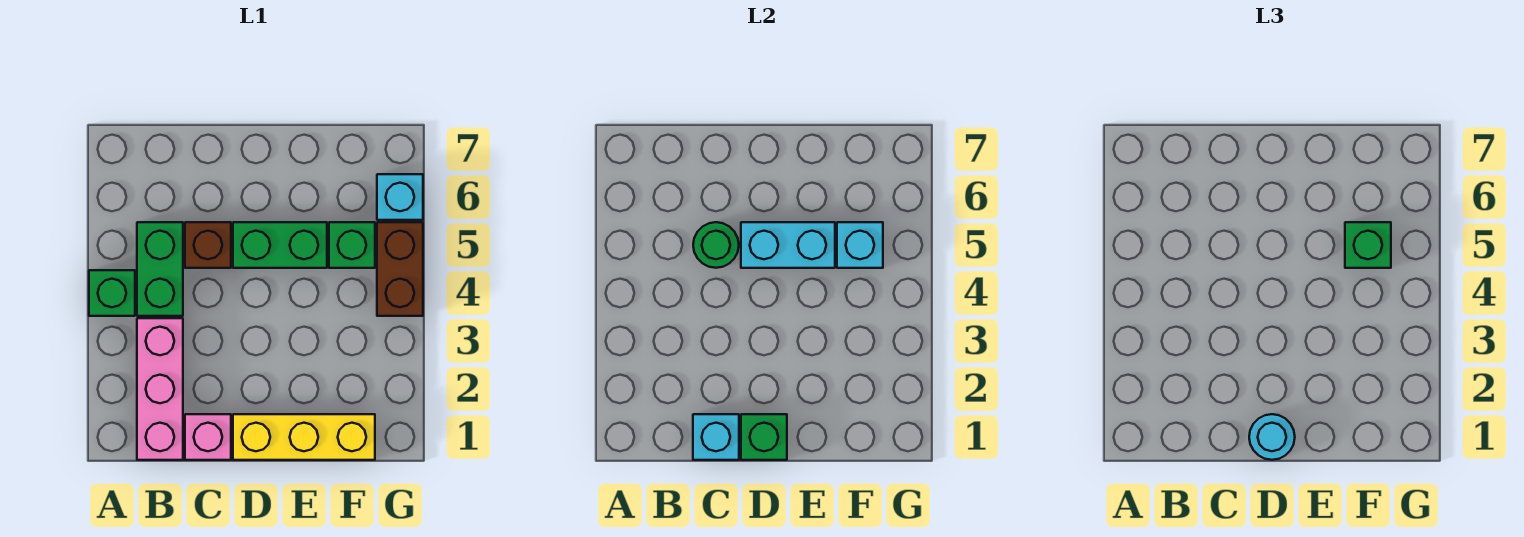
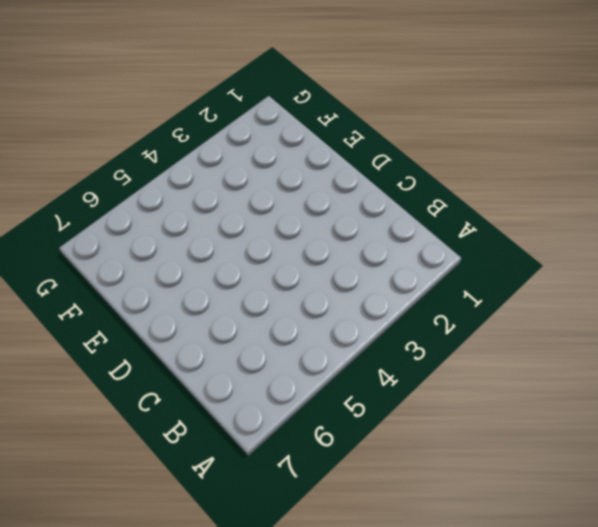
none -> green 1x1 brick [89,270,135,316]
none -> pink 1x3 brick [137,318,183,460]
none -> green 1x2 brick [137,222,183,316]

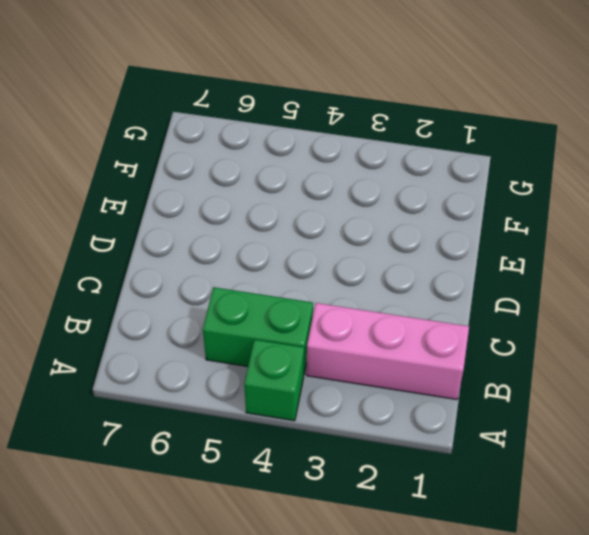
none -> pink 1x1 brick [185,414,231,460]
none -> brown 1x1 brick [185,222,231,268]
none -> yellow 1x3 brick [233,414,375,460]

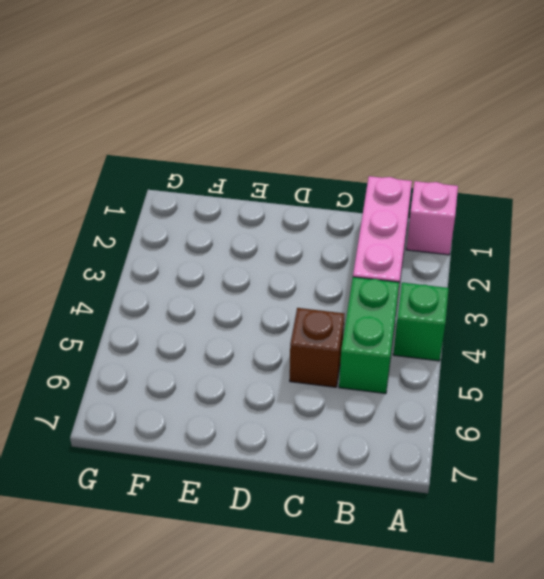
pink 1x1 brick [406,181,458,255] -> pink 1x1 brick moved to [185,414,231,460]
none -> yellow 1x3 brick [233,414,375,460]
none -> green 1x2 brick [233,222,327,268]
none -> green 1x1 brick [329,222,375,268]

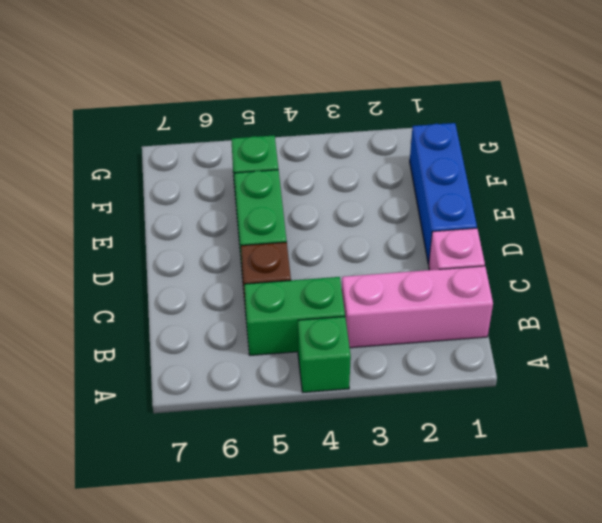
blue 1x3 brick [410,123,477,264] -> yellow 1x3 brick [233,414,375,460]
none -> brown 1x2 brick [377,222,423,316]
none -> cyan 1x1 brick [377,174,423,220]
none -> cyan 1x1 brick [693,414,739,460]

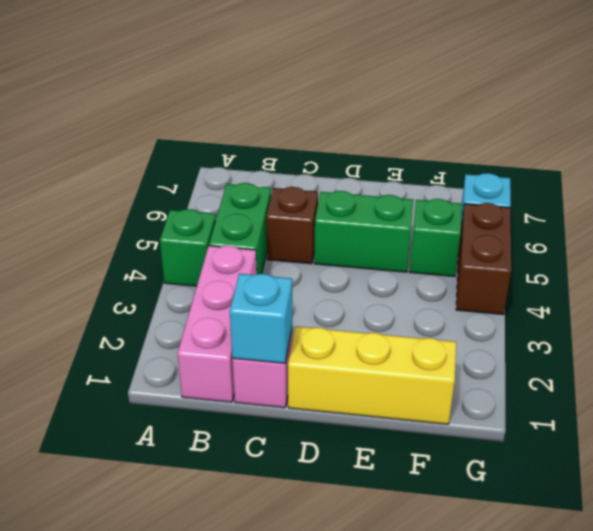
none -> green 1x1 round brick [693,222,739,268]
none -> green 1x1 brick [741,414,787,460]
none -> cyan 1x2 brick [741,222,835,268]

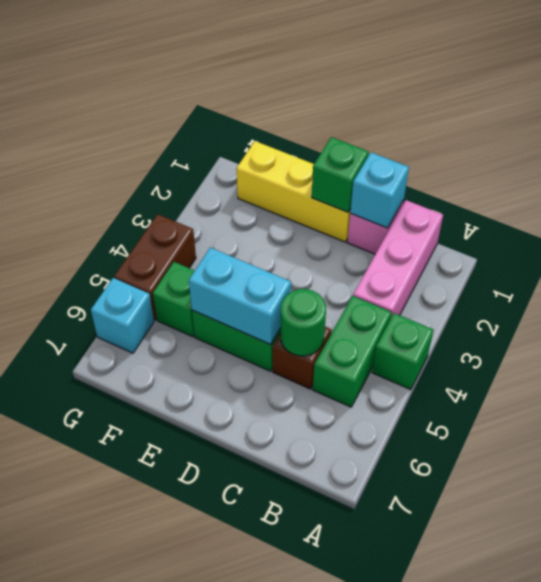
none -> cyan 1x1 brick [837,222,883,268]
none -> cyan 1x1 round brick [1249,414,1295,460]
none -> green 1x1 brick [1345,222,1391,268]

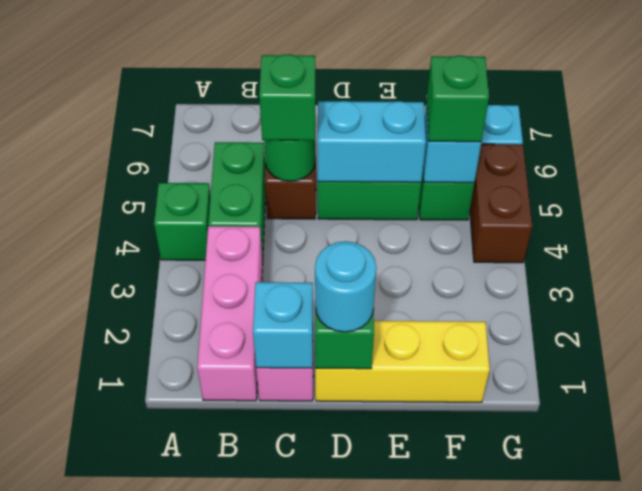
green 1x1 brick [259,55,316,141] -> none

